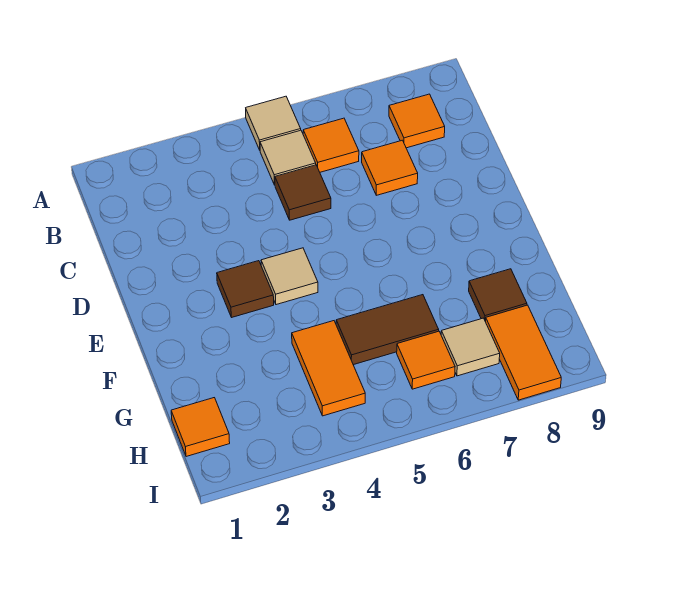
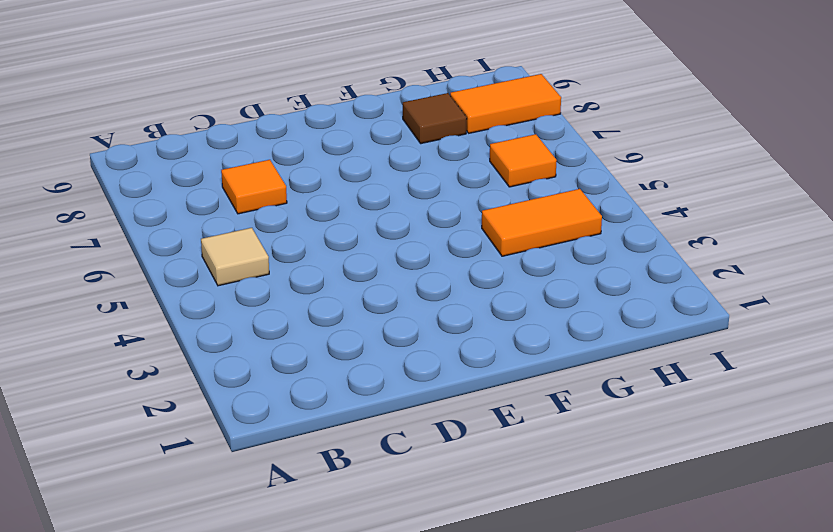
none -> tan 1x1 tile [246,96,301,150]
none -> orange 1x1 tile [303,118,359,172]
none -> orange 1x1 tile [389,94,445,148]

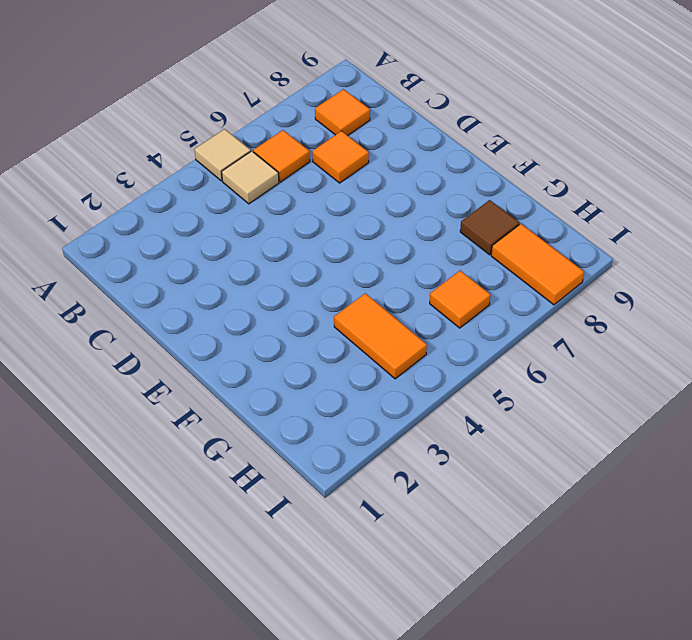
none -> brown 1x1 tile [275,165,331,220]
none -> brown 1x1 tile [217,261,274,317]
none -> tan 1x1 tile [261,248,318,305]

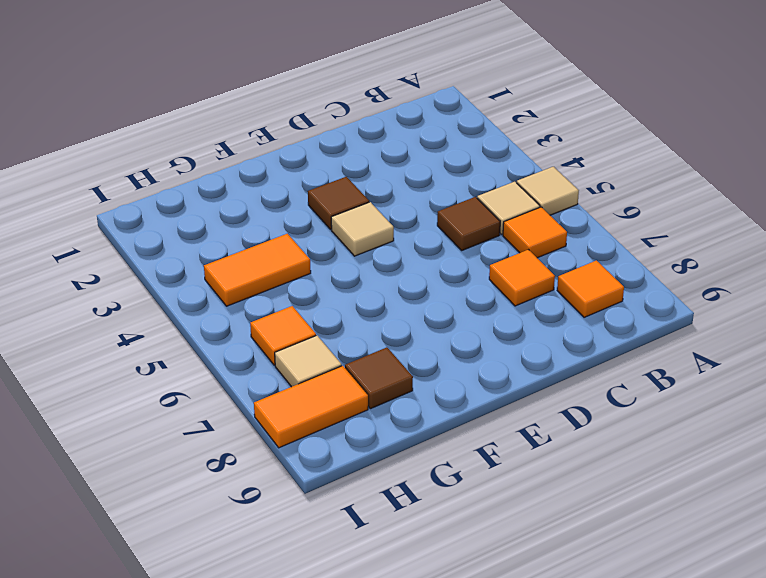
none -> brown 1x2 tile [336,295,439,365]
none -> orange 1x1 tile [171,398,230,457]

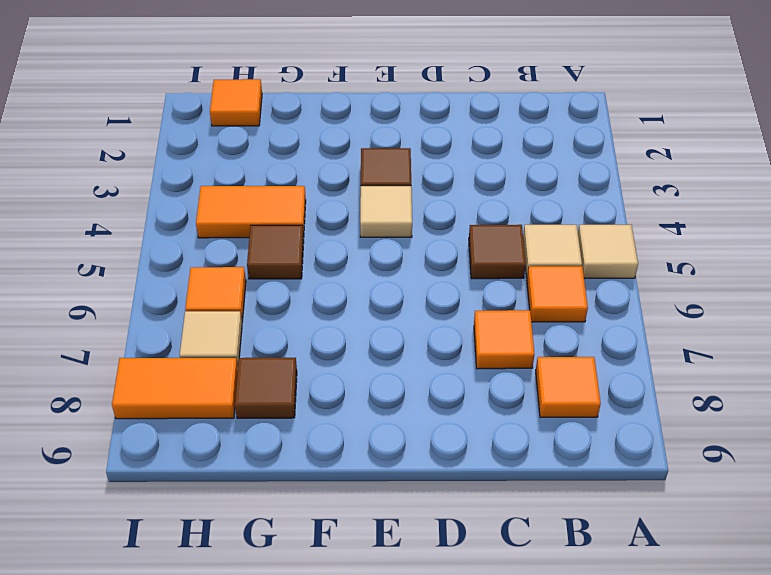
brown 1x1 tile [247,225,304,279] -> brown 1x2 tile [336,295,439,365]

